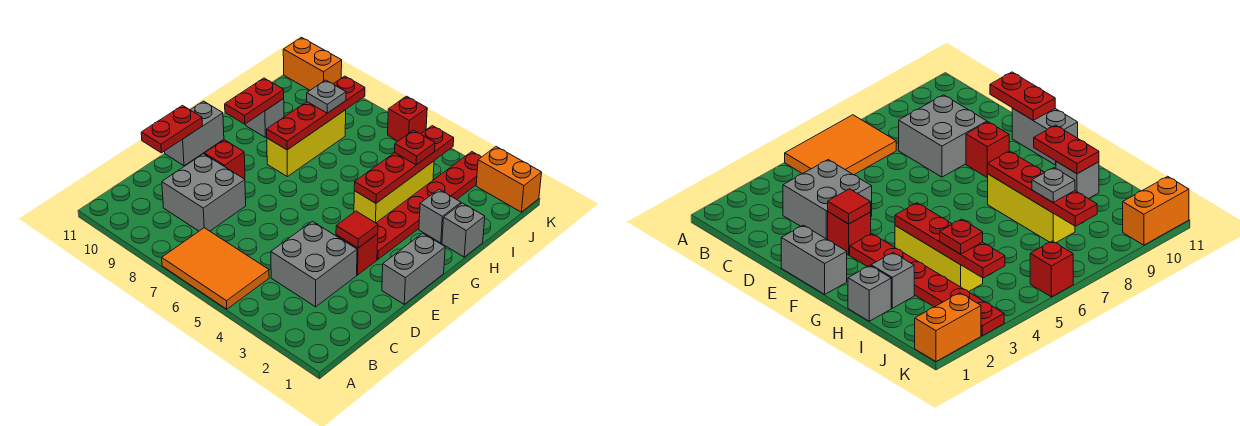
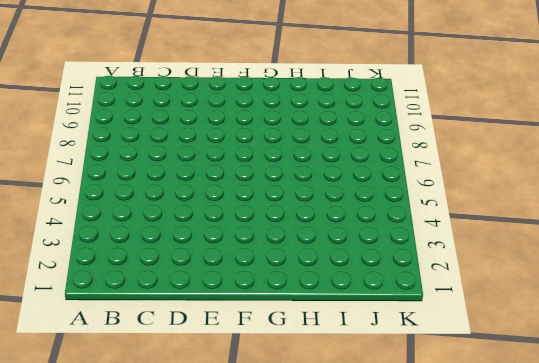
none -> orange 2x3 tile [162,228,269,309]
none -> grey 2x2 brick [271,221,357,307]
none -> grey 2x2 brick [162,154,246,231]

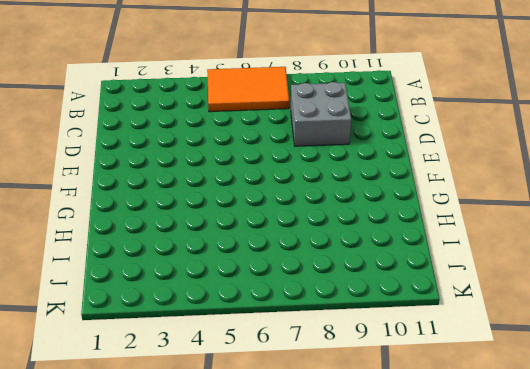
none -> grey 2x2 brick [271,221,357,307]
none -> grey 1x2 brick [382,233,445,304]
none -> red 1x1 brick [336,234,378,275]

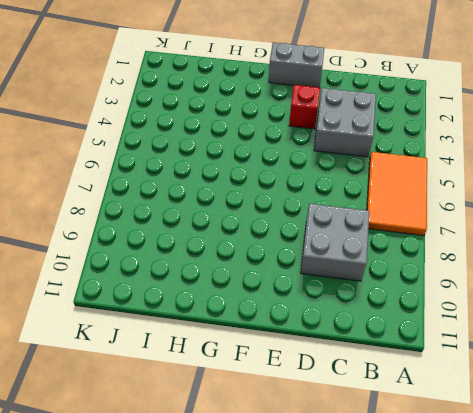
none -> red 1x1 brick [204,140,245,179]
none -> grey 1x2 brick [165,101,224,166]
none -> red 1x6 plate [377,152,481,259]

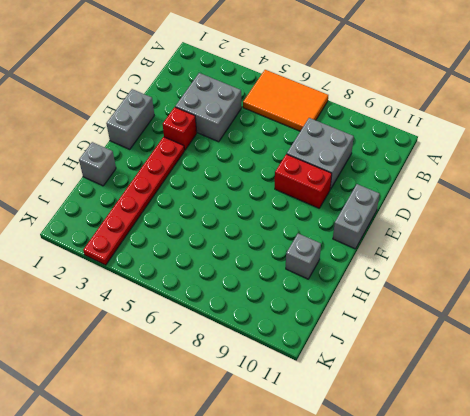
red 1x2 brick [275,154,332,208] -> red 1x1 brick [204,140,245,179]
none -> yellow 1x3 brick [354,161,434,223]
none -> yellow 1x3 brick [267,110,346,177]
none -> grey 1x1 brick [419,190,461,243]

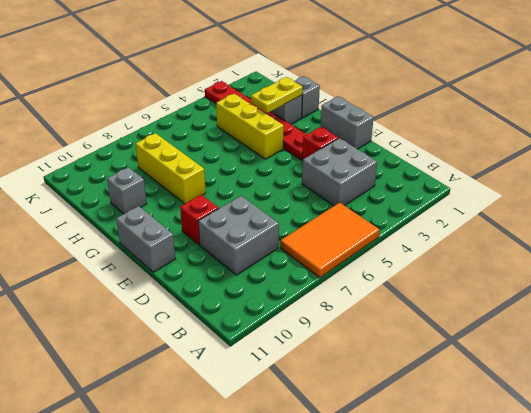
yellow 1x2 plate [251,77,303,113] -> none
none -> orange 1x2 brick [476,147,542,212]
none -> red 1x1 brick [388,96,427,141]
none -> orange 1x2 brick [283,37,342,90]

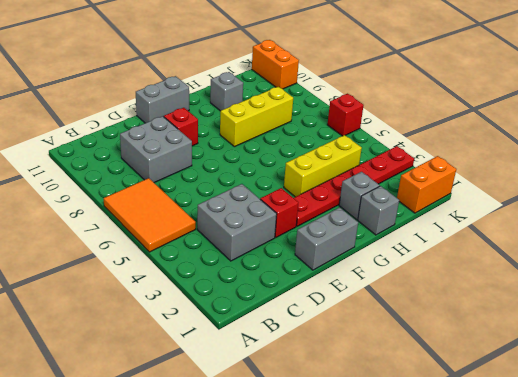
orange 1x2 brick [397,156,456,213] -> orange 1x2 brick turned to [476,147,542,212]
none -> red 1x2 plate [141,106,202,153]
none -> red 1x1 tile [336,211,378,248]
none -> red 1x4 plate [354,126,454,203]

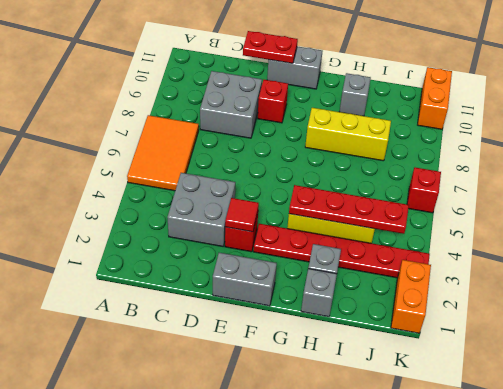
none -> red 1x4 plate [267,76,365,150]
none -> red 1x2 plate [225,78,284,124]
none -> red 1x1 plate [395,130,435,165]

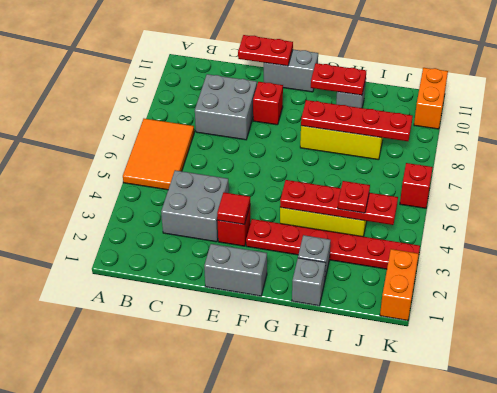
none -> grey 1x1 plate [307,80,346,113]

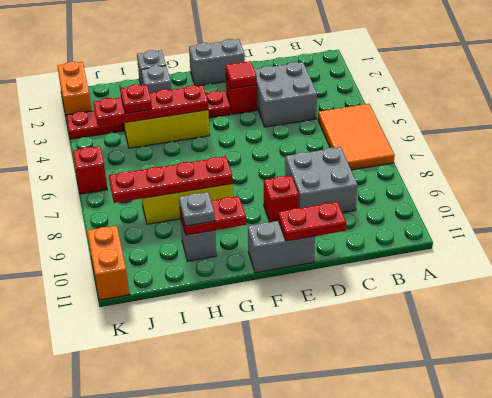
grey 1x1 plate [179,192,215,226] -> grey 1x1 plate moved to [307,80,346,113]

